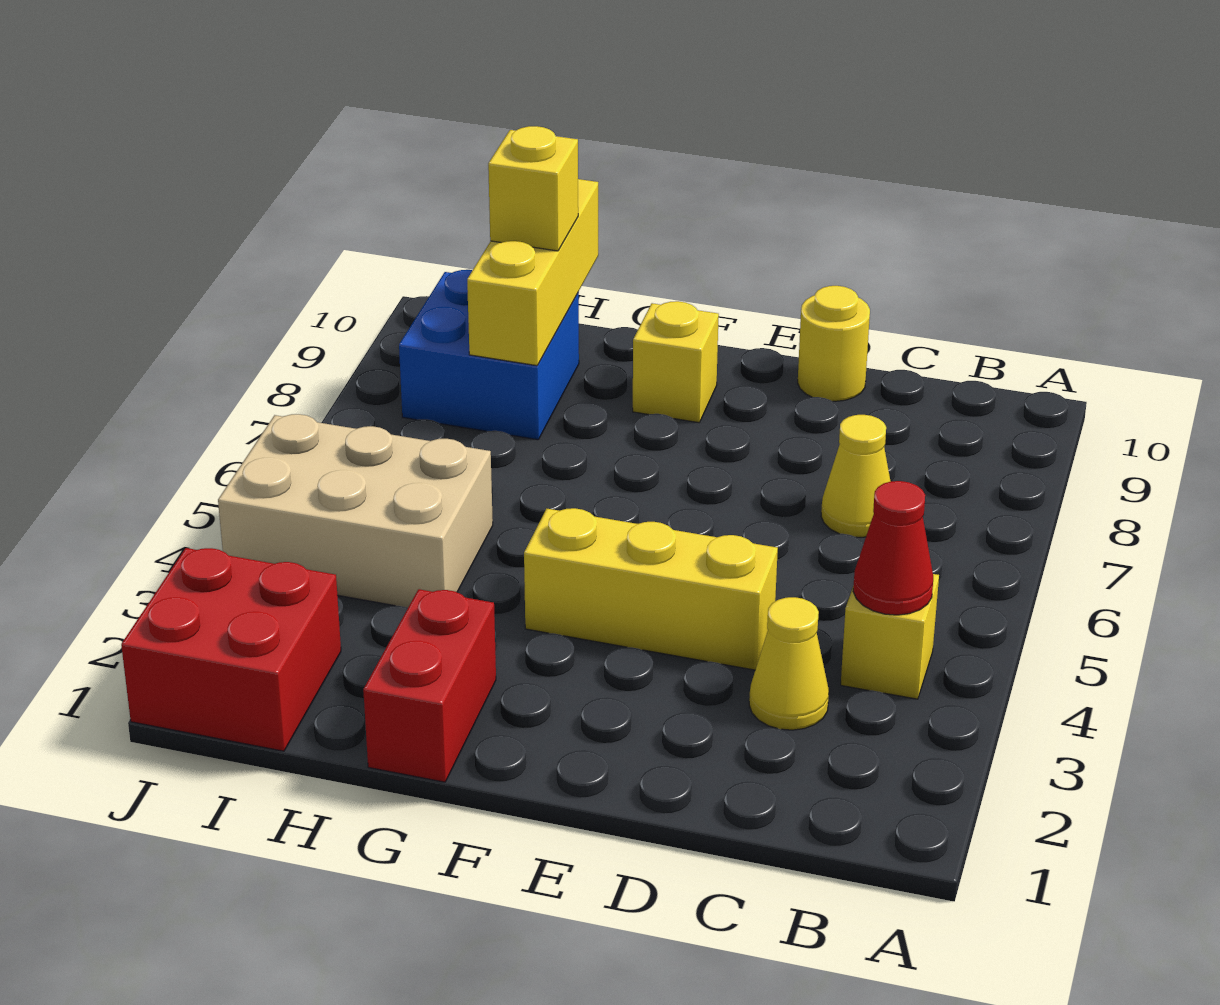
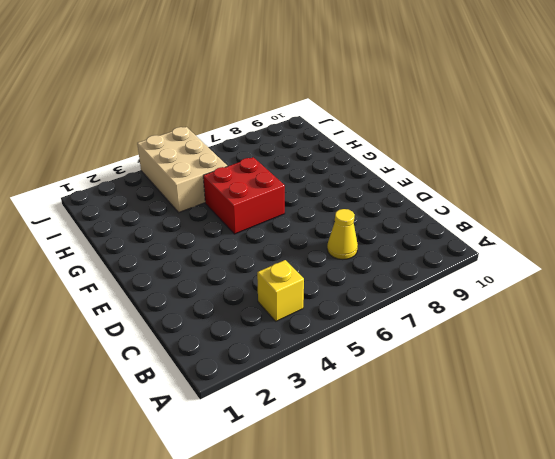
red 2x2 brick [203,157,285,234] -> red 2x2 brick moved to [121,548,341,751]
none -> yellow 1x1 cone [749,597,829,730]
none -> yellow 1x3 brick [524,508,778,670]
none -> yellow 1x1 round brick [798,286,870,401]

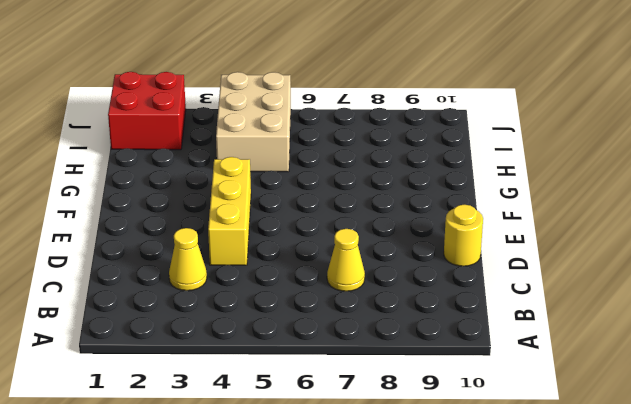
none -> yellow 1x1 brick [841,574,939,699]
none -> yellow 1x1 brick [633,301,719,423]
none -> red 1x2 brick [363,589,496,782]

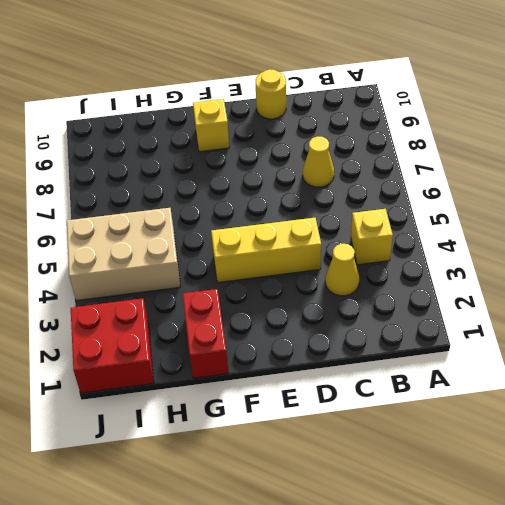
none -> blue 2x2 brick [399,270,579,440]
none -> red 1x1 cone [853,481,933,615]
none -> yellow 1x3 brick [467,179,598,366]

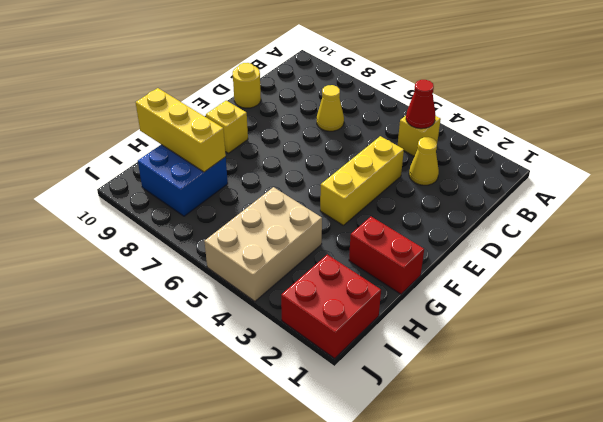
none -> yellow 1x1 brick [488,126,578,251]

